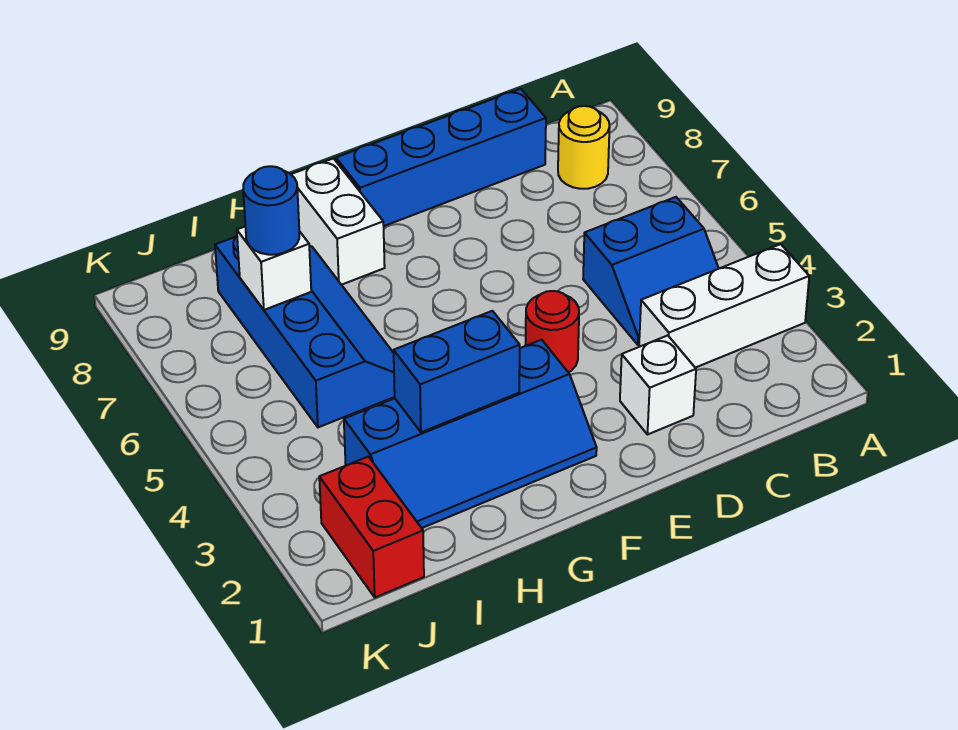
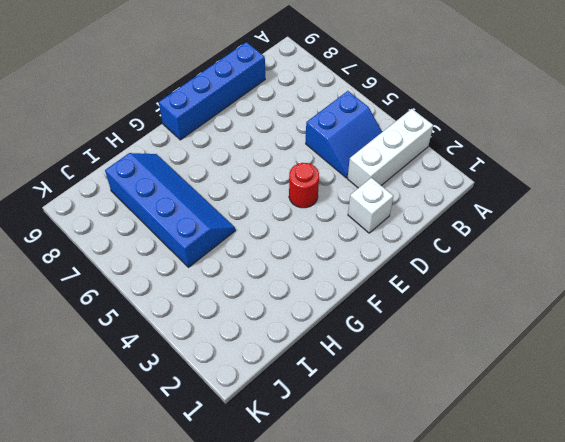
none -> yellow 1x1 round brick [558,106,610,189]
none -> blue 2x4 slope [344,340,597,528]
none -> white 1x2 brick [291,159,385,285]

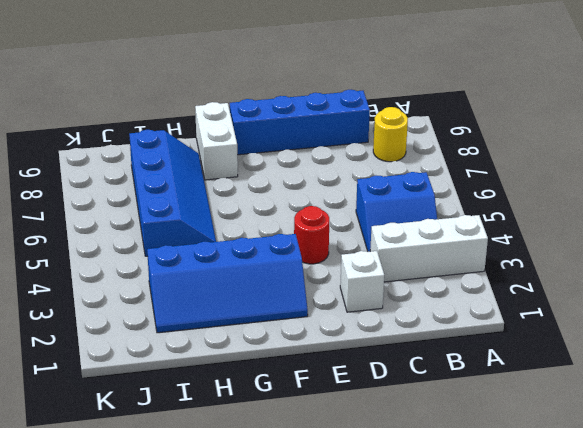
none -> red 1x2 brick [319,457,424,597]
none -> blue 1x2 brick [394,311,520,432]
none -> white 1x1 brick [237,227,311,310]

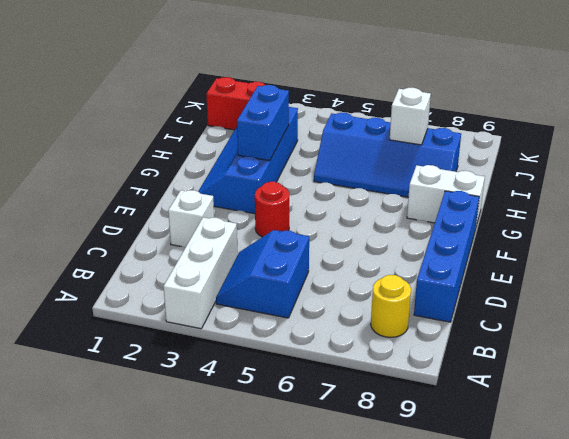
none -> blue 1x1 round brick [243,166,299,255]

